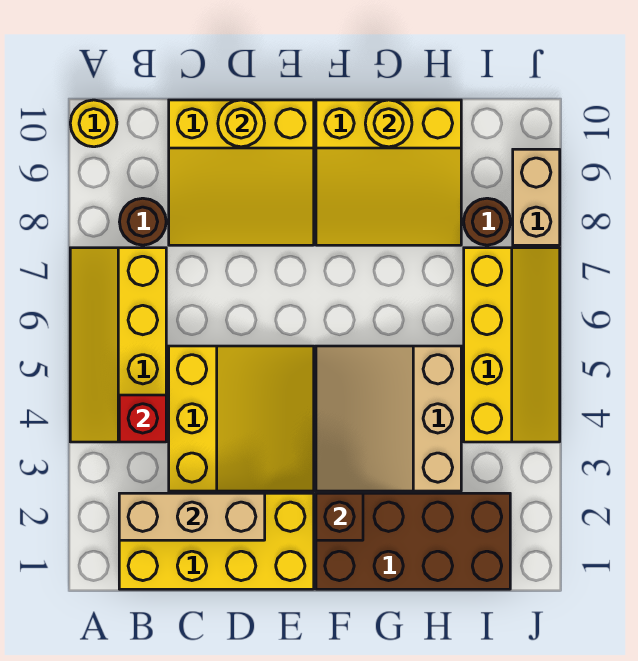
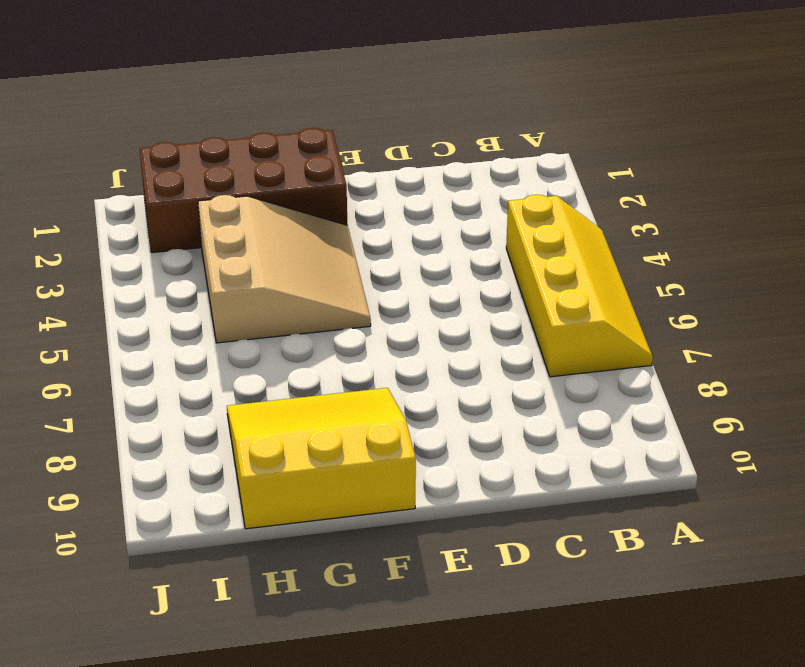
none -> yellow 1x1 round brick [70,100,117,147]
none -> yellow 2x4 brick [119,493,314,589]
none -> brown 1x1 round brick [120,198,166,245]

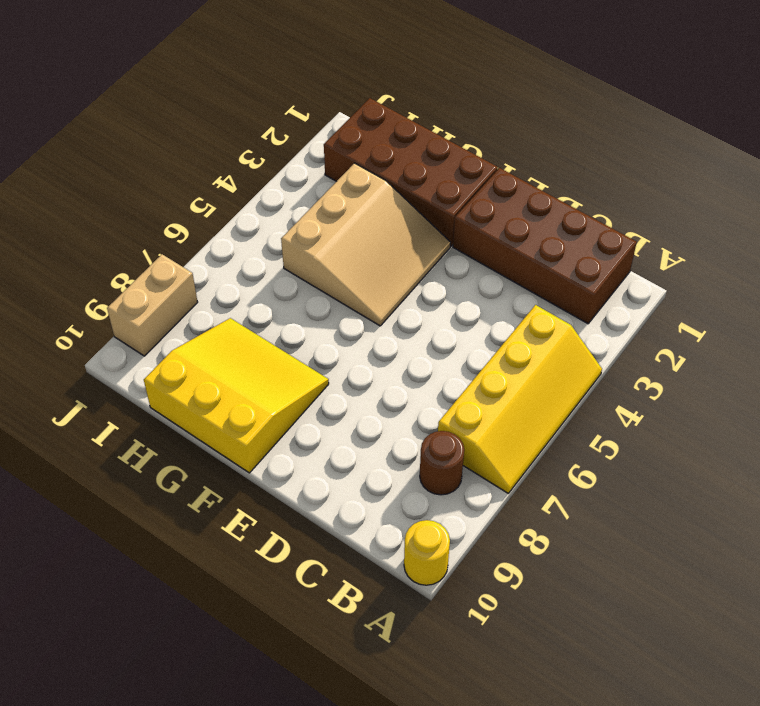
brown 2x4 brick [453,168,637,324] -> yellow 2x4 brick [119,493,314,589]
none -> yellow 3x3 slope [169,346,314,491]
none -> yellow 3x3 slope [169,100,314,245]
none -> yellow 2x4 slope [464,248,560,442]

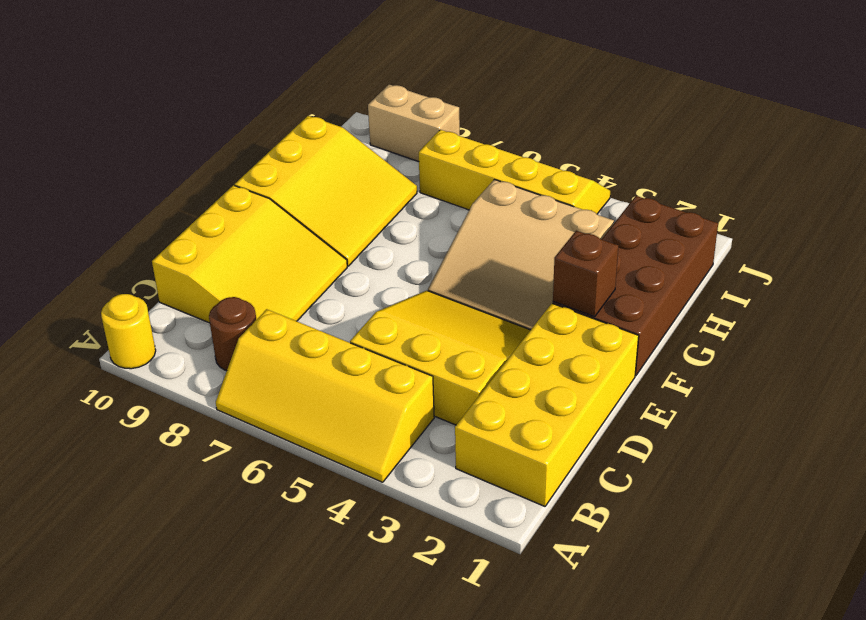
none -> brown 1x1 round brick [464,198,510,245]
none -> tan 1x3 brick [119,493,265,540]
none -> red 1x1 brick [119,395,166,442]

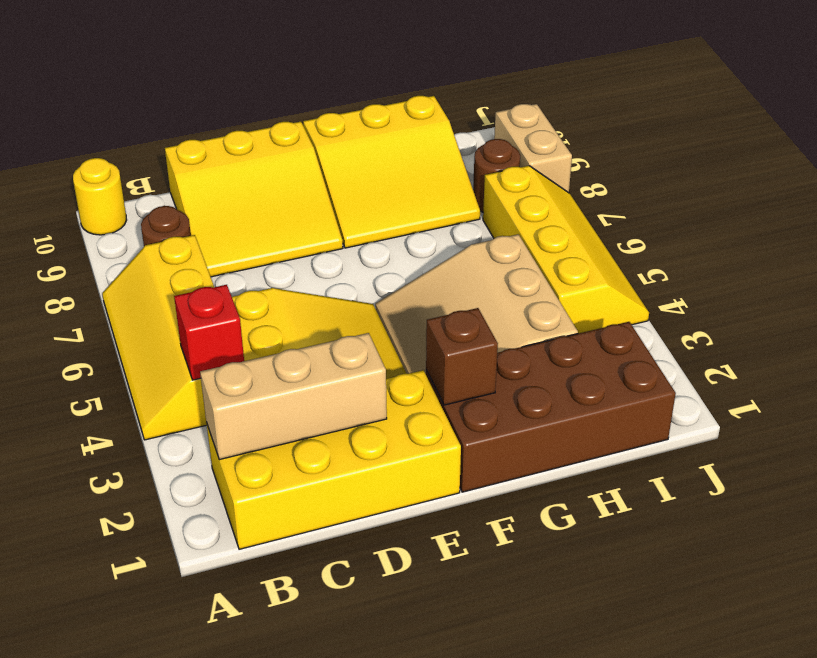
none -> yellow 1x1 round brick [218,100,265,147]
none -> yellow 1x1 round brick [365,100,412,147]

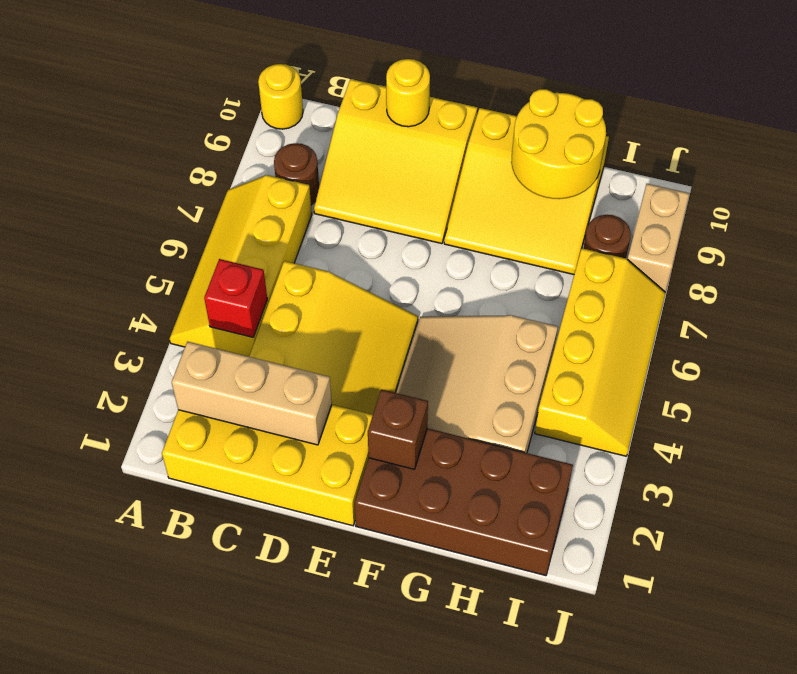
yellow 2x2 round brick [511,89,606,199] -> yellow 1x1 round brick [365,100,412,147]

